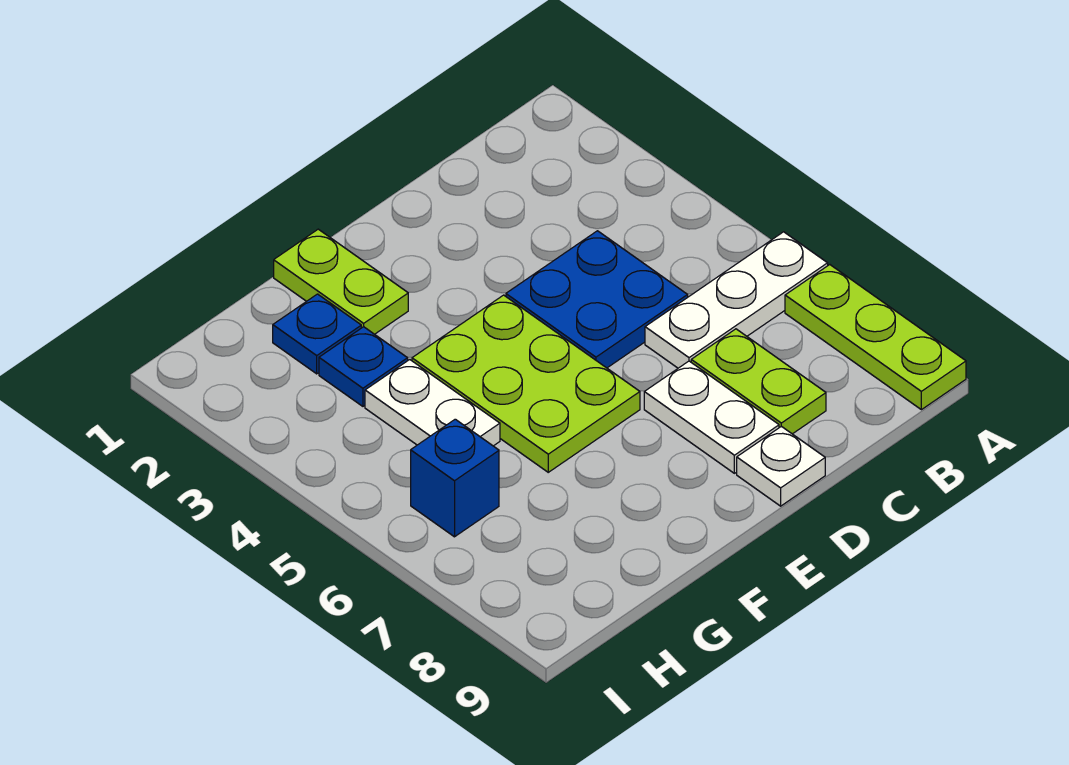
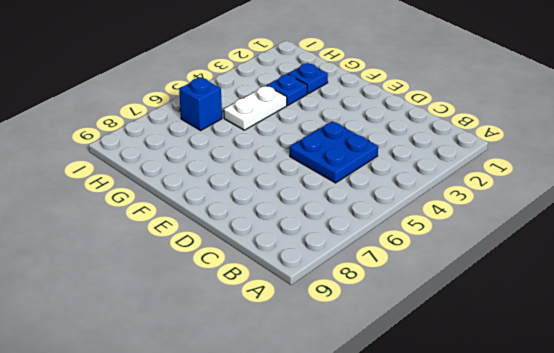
none -> white 1x3 plate [645,232,828,368]
none -> lime 1x3 plate [785,265,966,410]
none -> lime 1x2 plate [691,329,826,434]

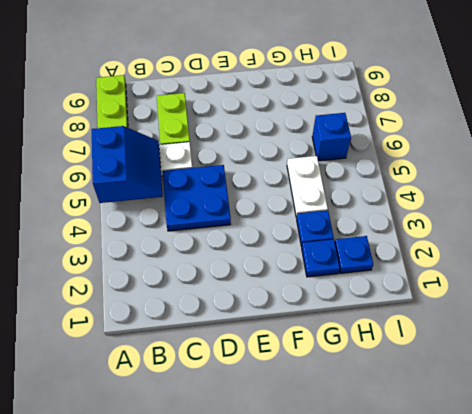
blue 2x2 slope [92,126,163,203] -> none
blue 1x1 plate [335,236,373,273] -> none
none -> white 1x2 plate [644,361,779,473]
none -> white 1x1 plate [737,426,825,506]
none -> lime 2x3 plate [412,295,640,472]

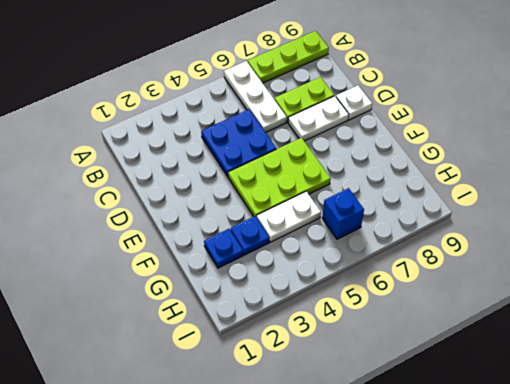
none -> lime 1x2 plate [274,229,408,334]

